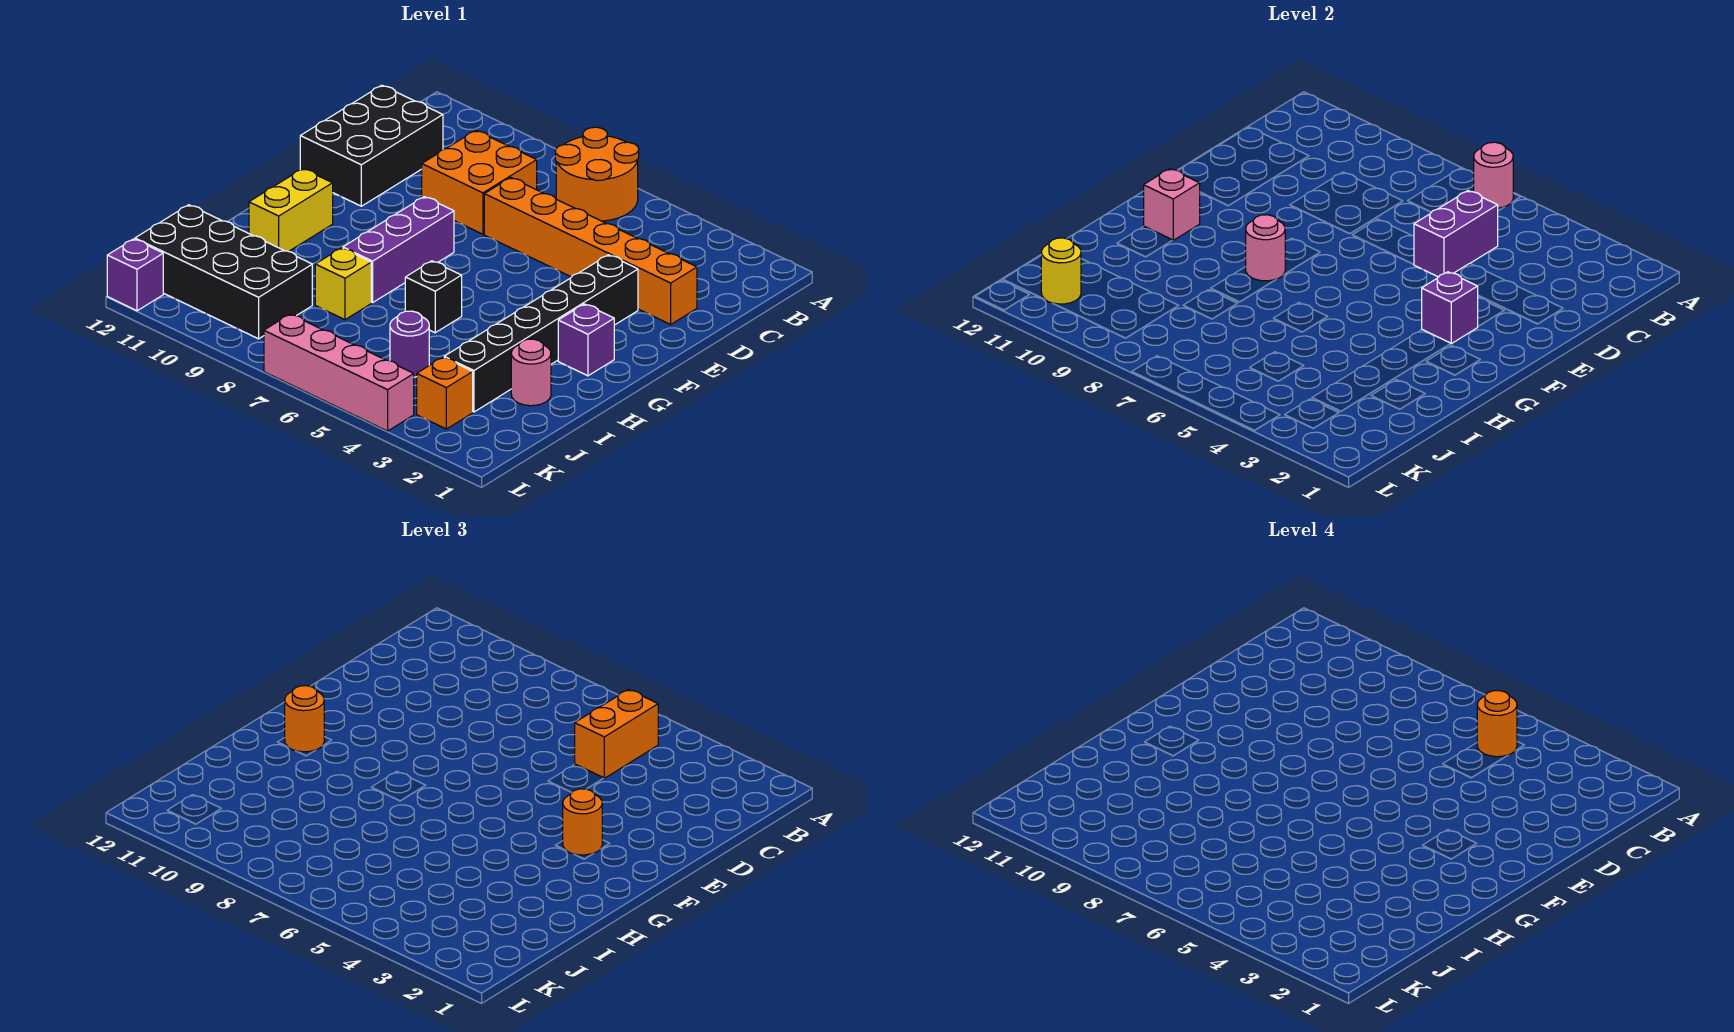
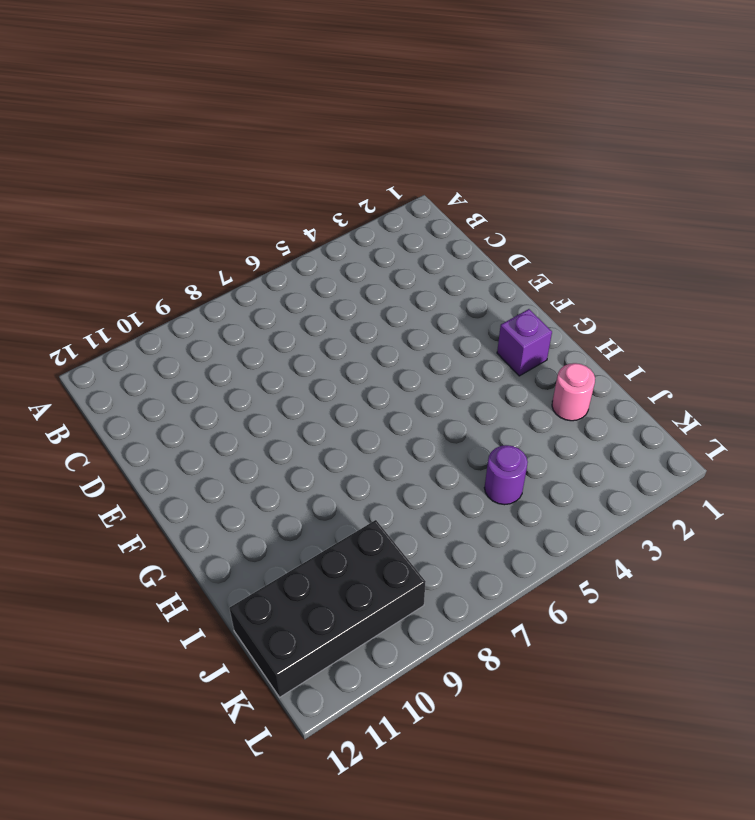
none -> orange 2x2 round brick [555,127,639,221]
none -> orange 2x2 brick [422,130,537,234]
none -> black 2x3 brick [300,85,443,206]

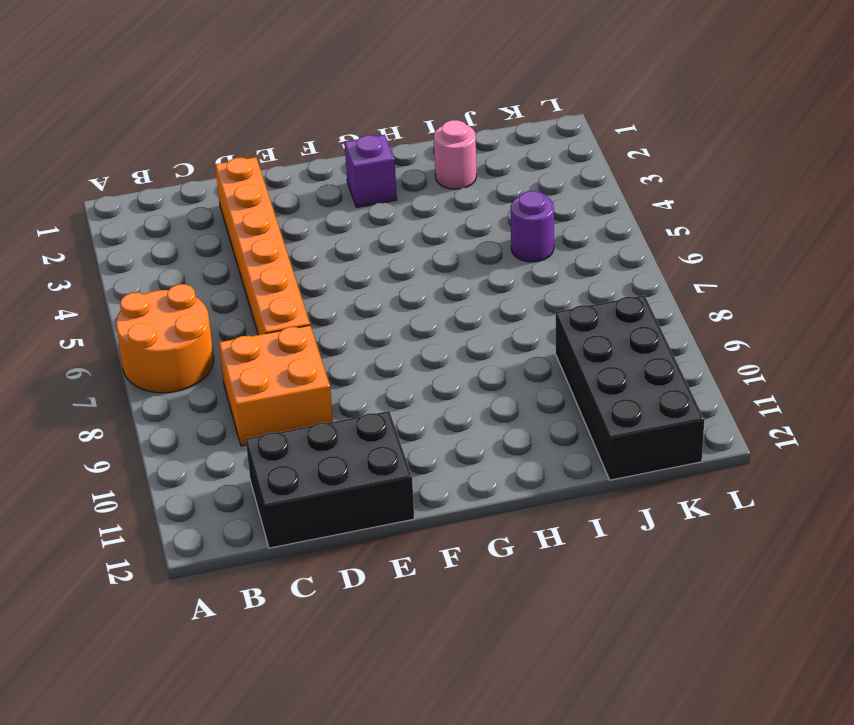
none -> black 1x6 brick [444,255,638,412]
none -> purple 1x3 brick [343,197,454,303]
none -> yellow 1x2 brick [249,169,333,251]

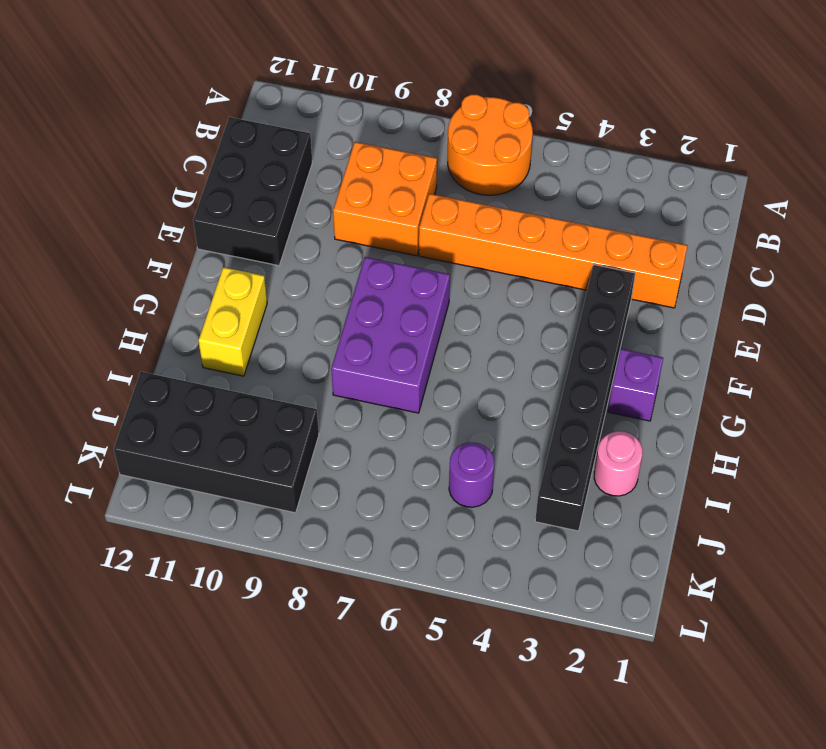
purple 2x3 brick [331,257,450,413] -> purple 1x3 brick [343,197,454,303]
none -> black 1x1 brick [405,261,462,333]
none -> yellow 1x1 brick [315,248,371,320]
none -> orange 1x1 brick [417,357,473,429]

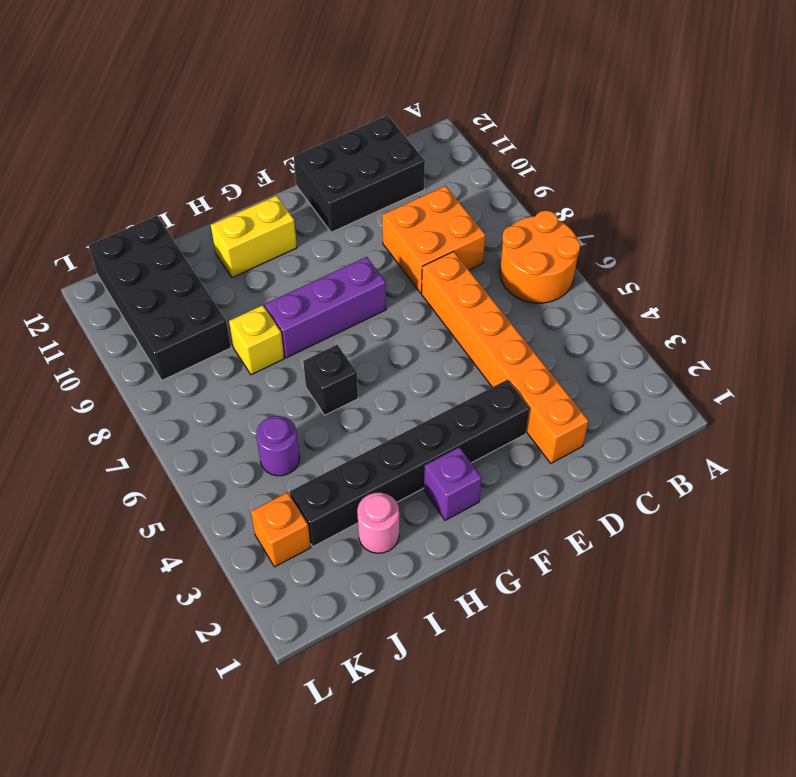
none -> pink 1x4 brick [264,314,414,431]
none -> purple 1x1 brick [107,239,163,311]
none -> pink 1x1 round brick [1474,142,1513,208]

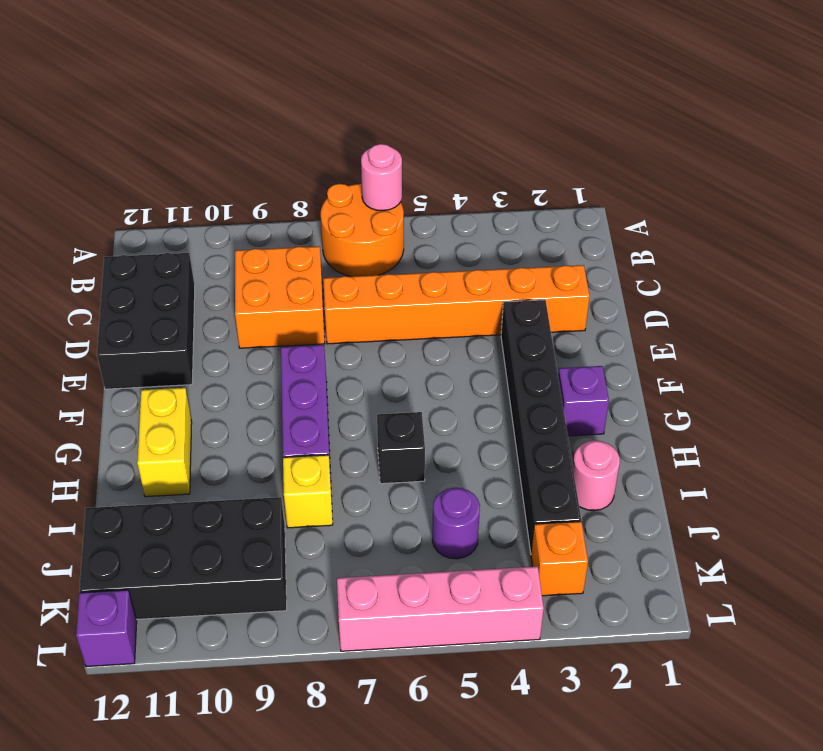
none -> purple 1x2 brick [1414,191,1498,277]
none -> purple 1x1 brick [1422,272,1478,344]
none -> pink 1x1 round brick [1246,215,1285,281]

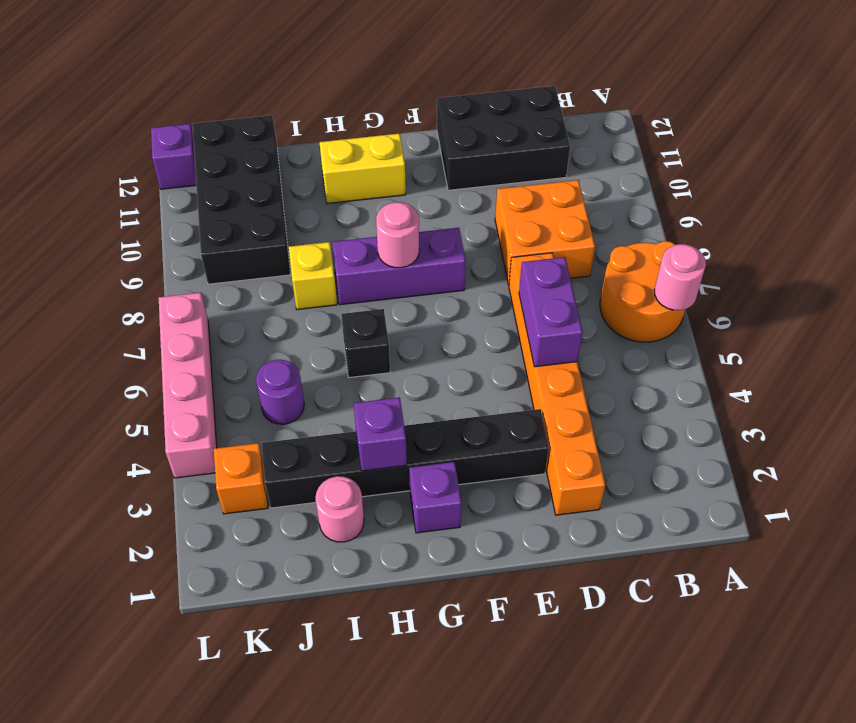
purple 1x2 brick [519,257,583,367] -> purple 1x2 brick turned to [1414,191,1498,277]
purple 1x1 brick [354,397,407,471] -> purple 1x1 brick moved to [1422,272,1478,344]
none -> pink 1x1 brick [1144,169,1200,240]
none -> yellow 1x1 round brick [1041,238,1081,304]
none -> orange 1x2 brick [575,690,658,778]

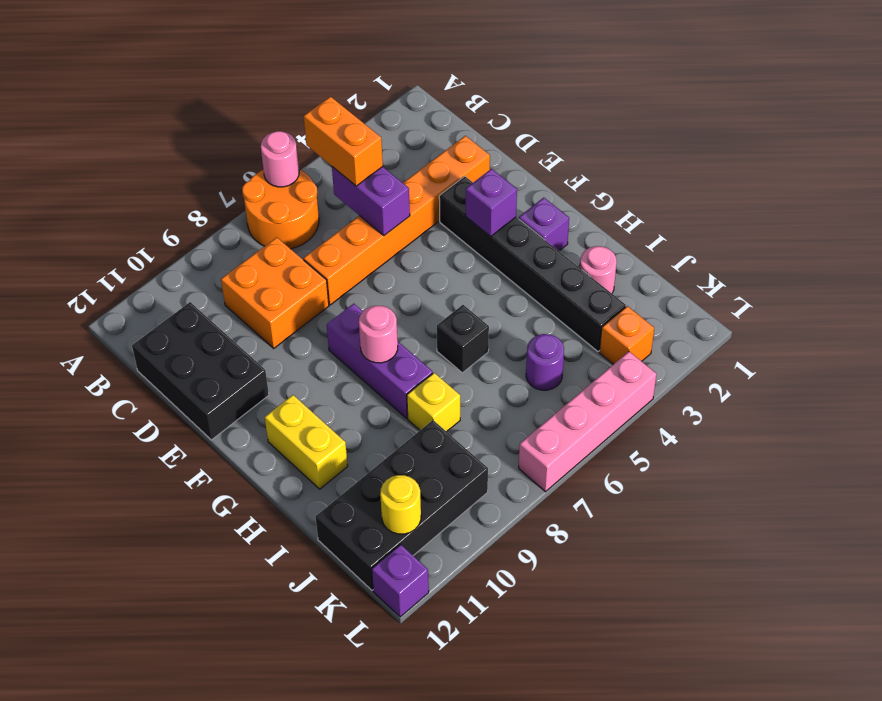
none -> pink 1x1 brick [1144,169,1200,240]
none -> orange 1x1 round brick [563,789,602,855]
none -> orange 1x1 round brick [285,686,324,752]

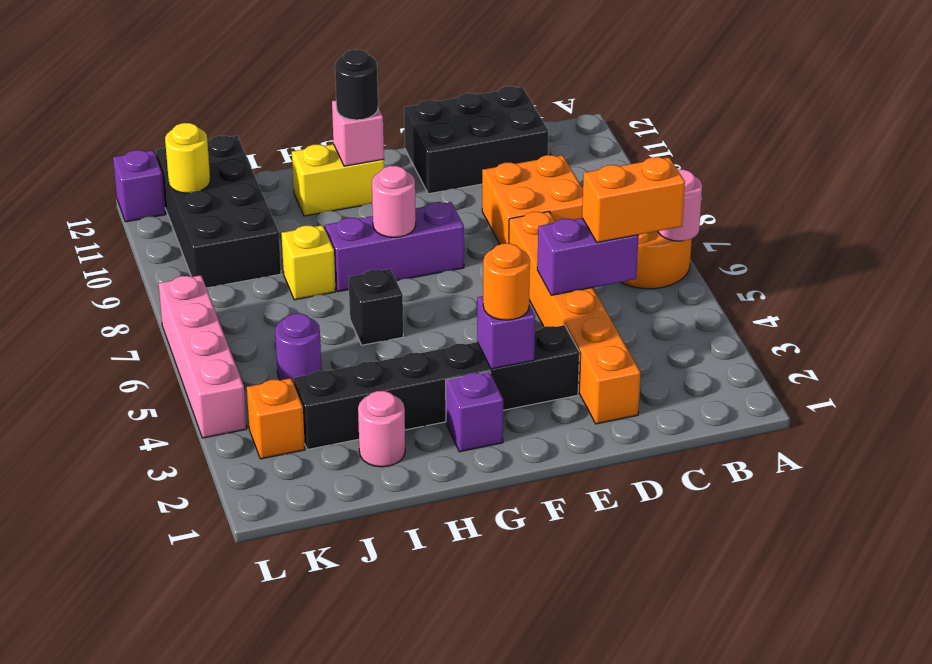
black 1x1 round brick [335,50,378,120] -> orange 1x1 round brick [285,686,324,752]
none -> orange 1x1 round brick [1477,691,1517,757]

